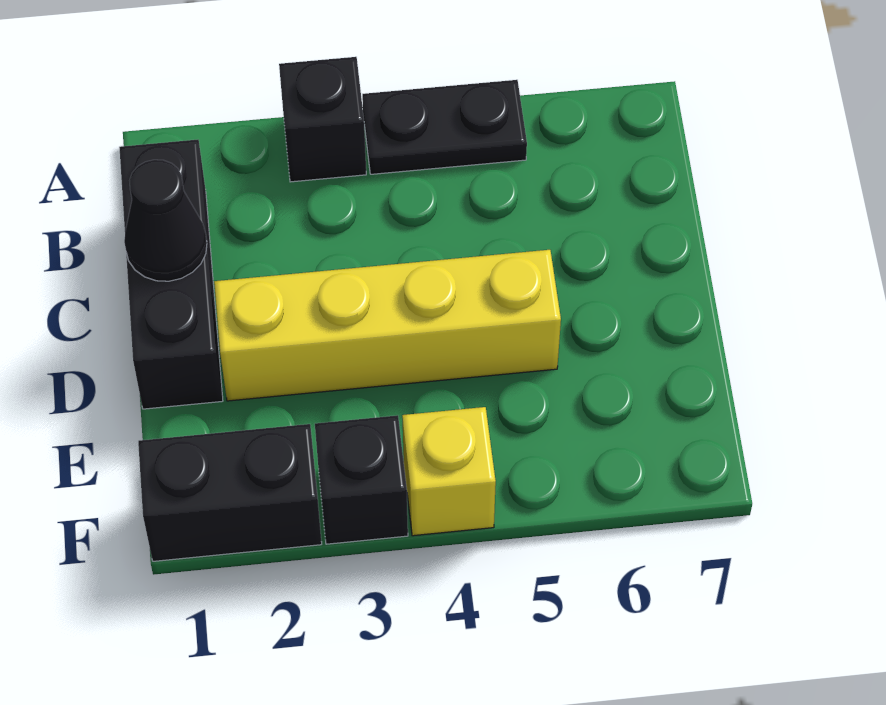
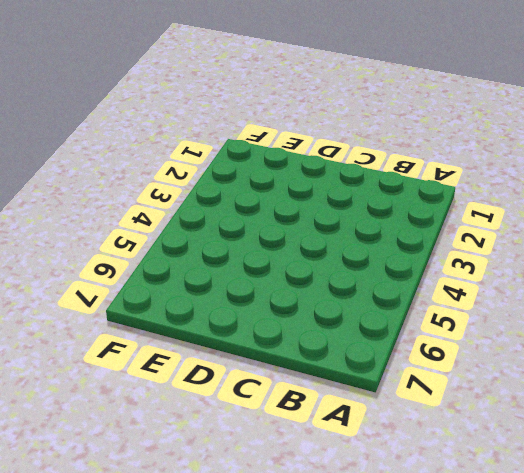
none -> black 1x1 brick [279,57,366,182]
none -> black 1x2 plate [362,80,527,174]

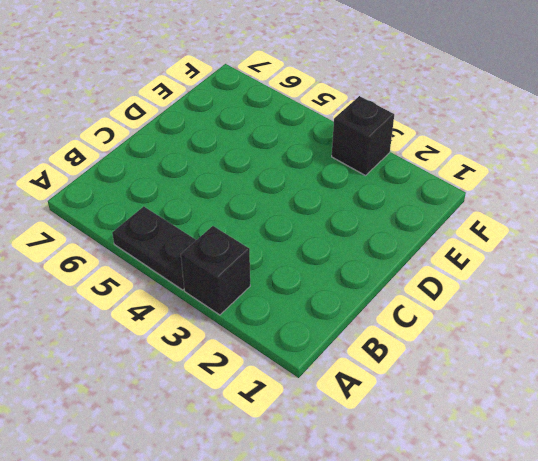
none -> black 1x3 brick [119,140,223,409]
none -> yellow 1x4 brick [214,250,561,401]

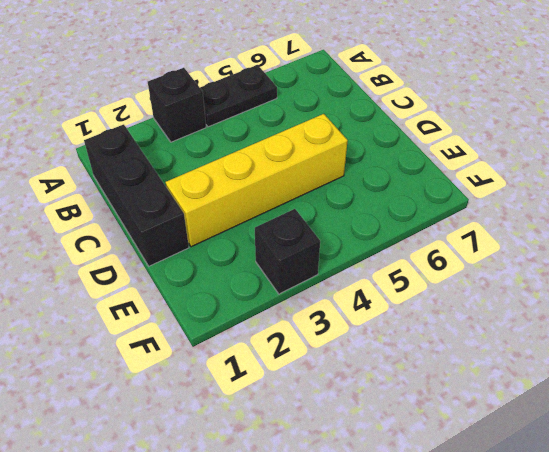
none -> black 1x2 brick [138,424,322,561]
none -> yellow 1x1 brick [402,407,496,536]

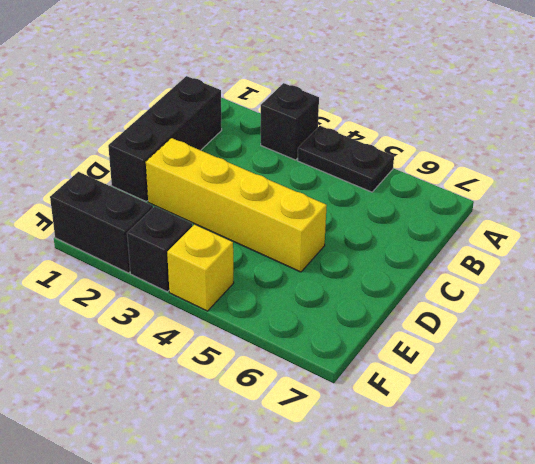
none -> black 1x1 cone [124,160,207,281]

